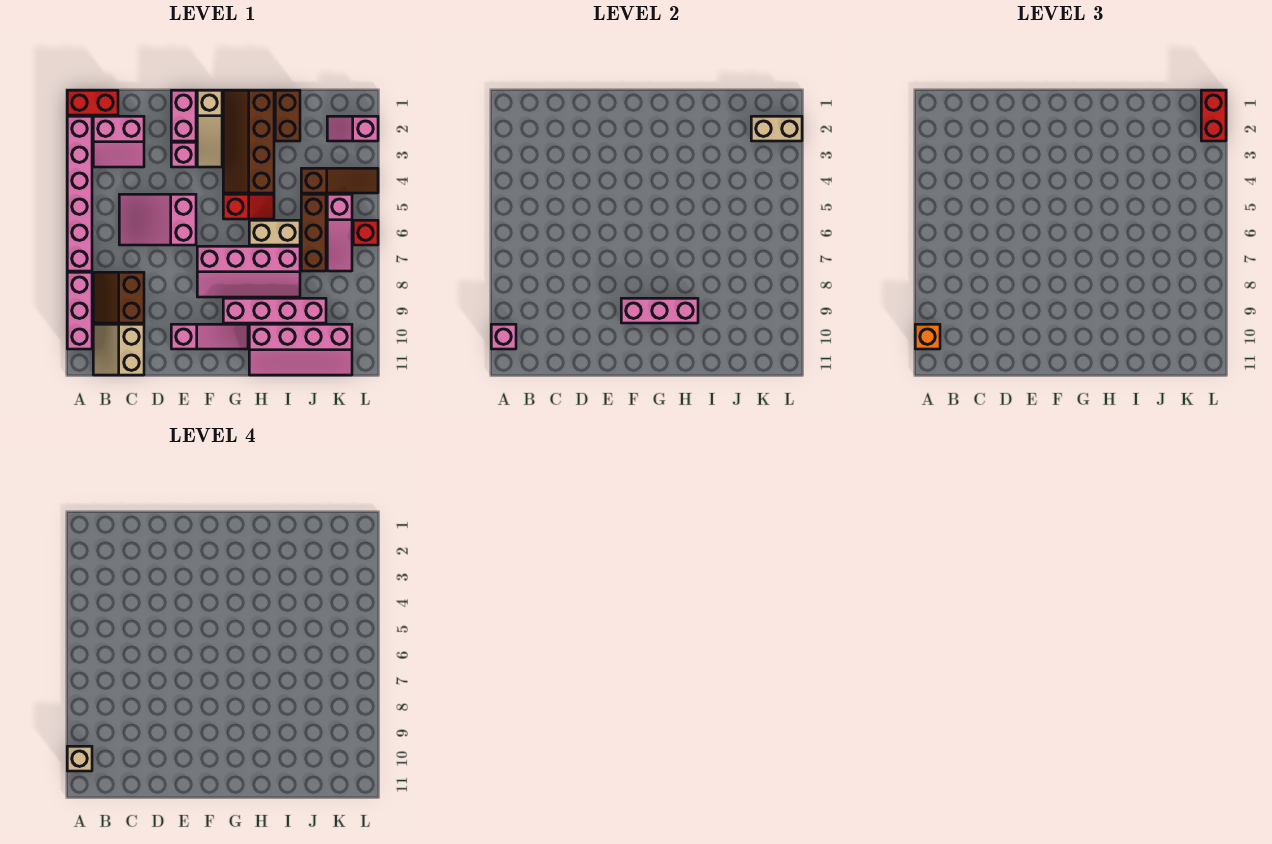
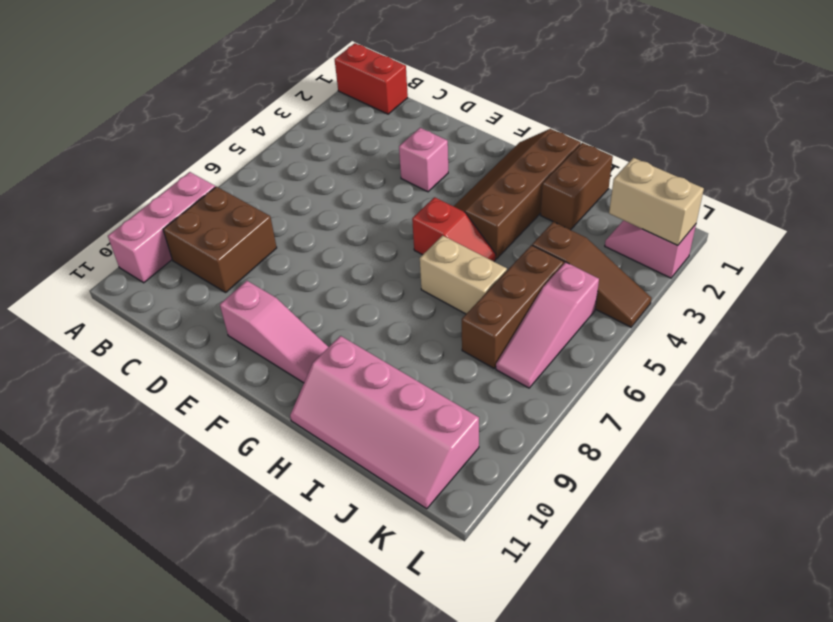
brown 2x2 brick [163,187,277,292] -> brown 2x2 slope [93,272,144,323]
none -> pink 1x6 brick [67,116,92,271]
none -> pink 2x2 slope [93,116,144,167]
none -> tan 2x2 slope [93,324,144,375]

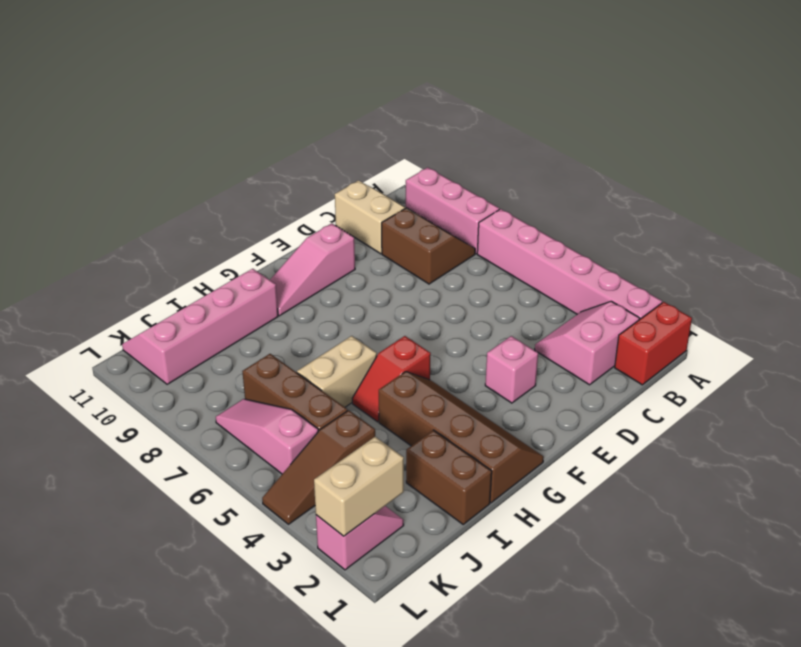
none -> pink 2x3 slope [119,194,196,245]
none -> pink 1x2 brick [171,90,196,141]
none -> tan 1x3 slope [197,90,222,167]

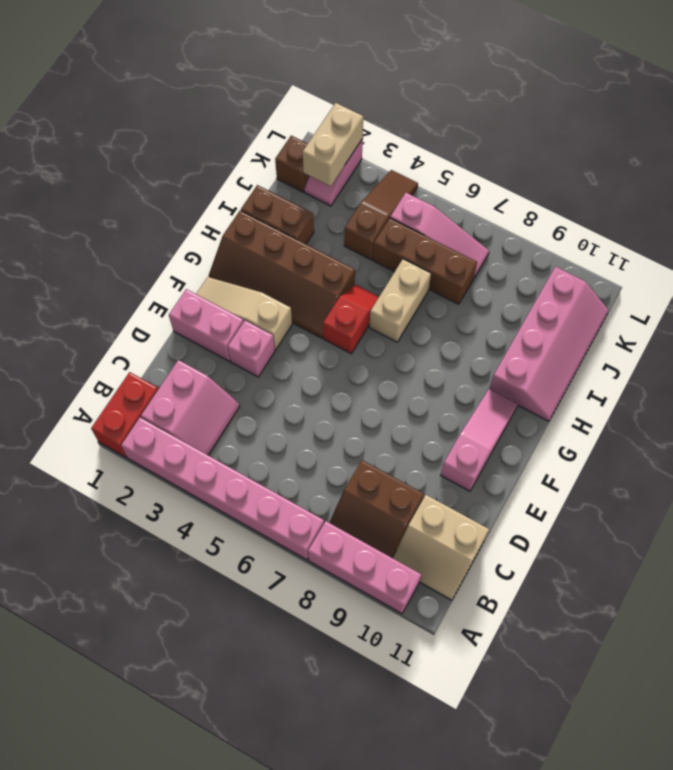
tan 1x3 slope [196,277,292,350] -> tan 1x3 slope turned to [197,90,222,167]
brown 1x1 brick [275,136,309,192] -> none
none -> pink 2x3 slope [119,194,196,245]
none -> pink 2x4 slope [197,246,300,297]
none -> pink 1x4 brick [223,298,326,323]

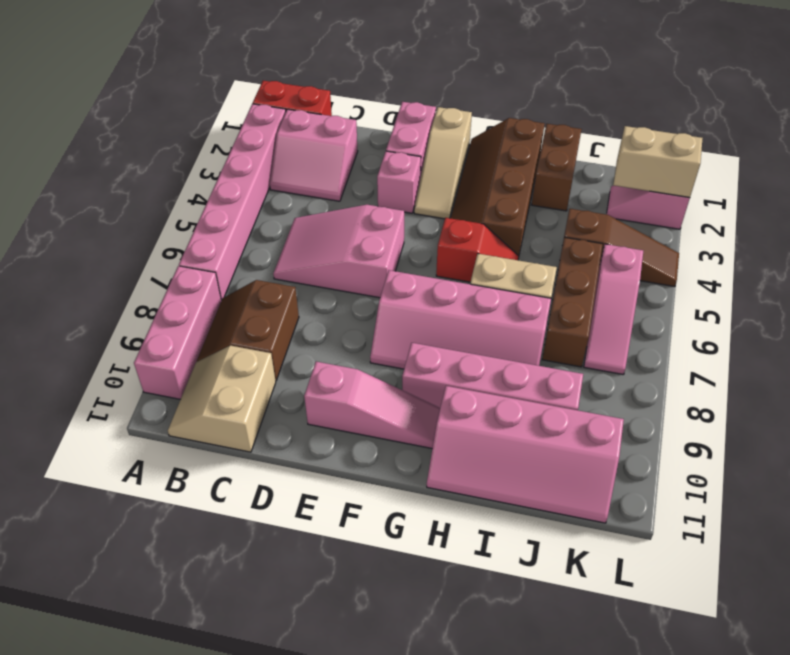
none -> red 1x1 brick [353,220,378,245]
none -> pink 1x1 brick [491,324,516,349]
none -> pink 1x3 brick [621,298,698,323]

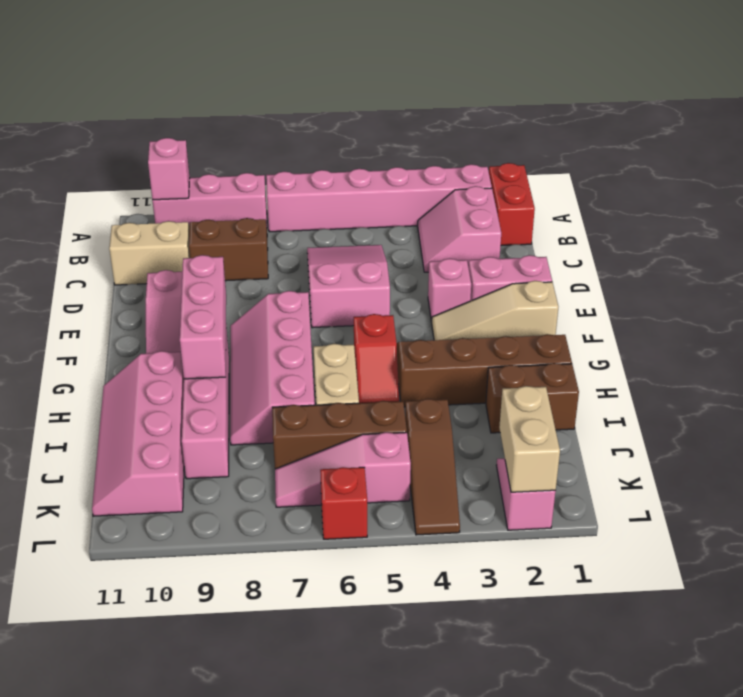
none -> orange 1x1 brick [915,324,940,349]
none -> red 1x2 brick [1201,90,1226,141]
none -> tan 1x1 brick [67,746,92,771]

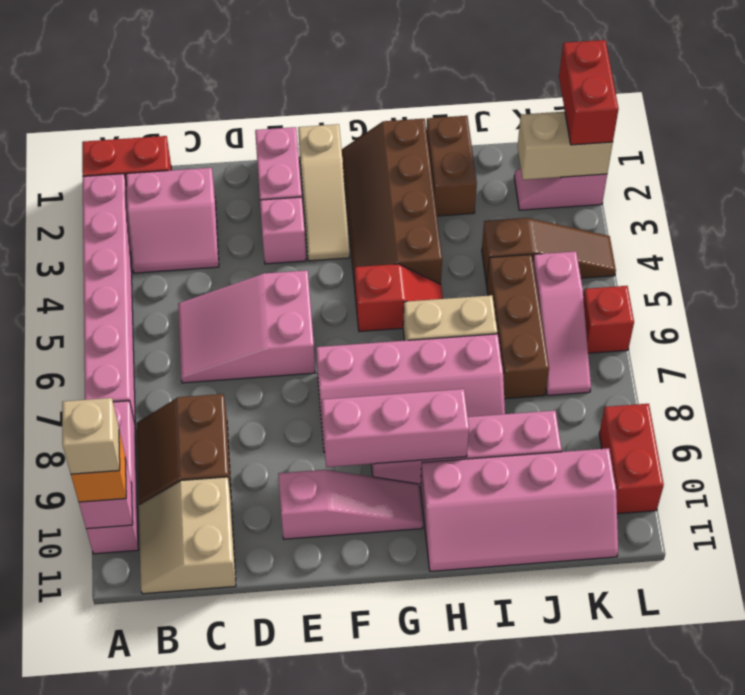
red 1x2 brick [599,404,664,514] -> none

